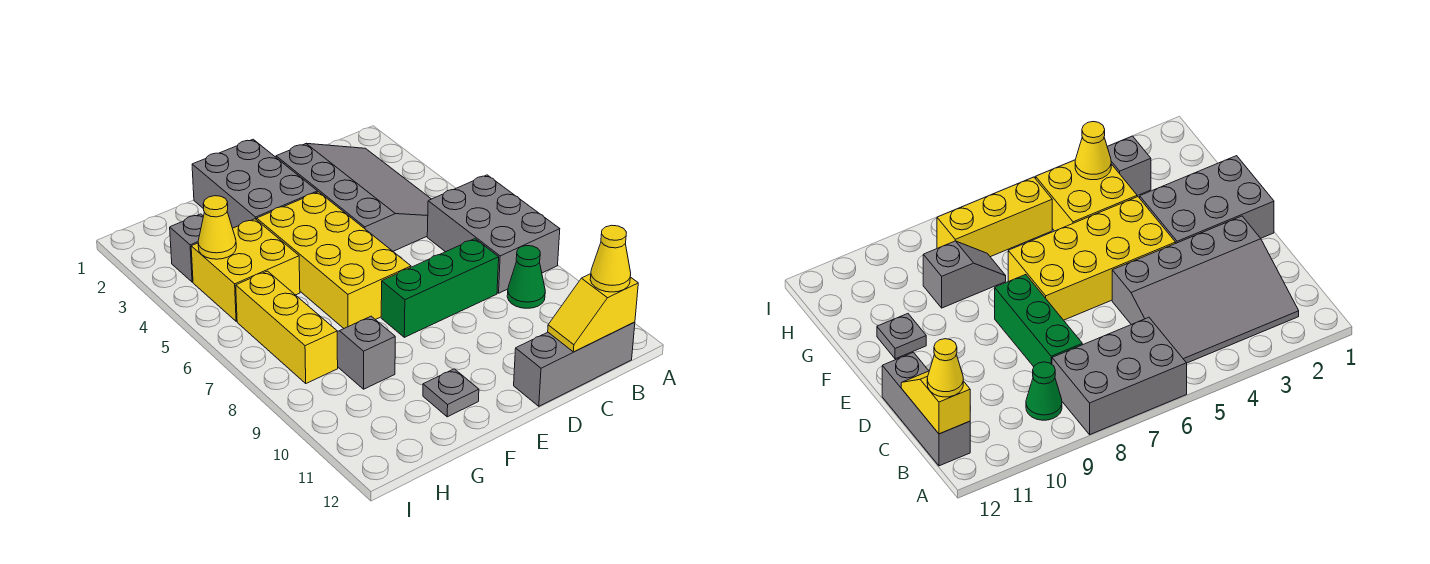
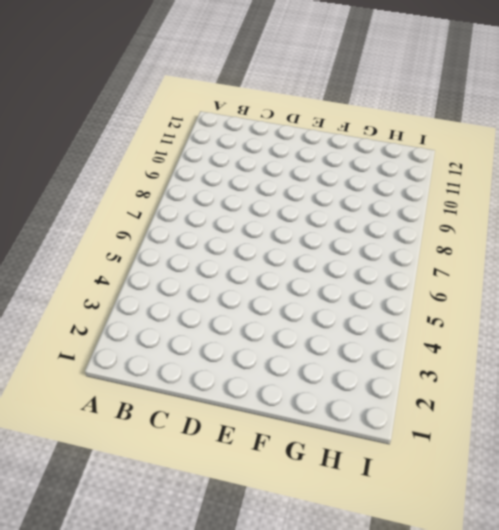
none -> grey 2x3 brick [427,175,560,293]
none -> grey 3x4 slope [276,143,431,251]
none -> green 1x1 cone [507,246,545,308]

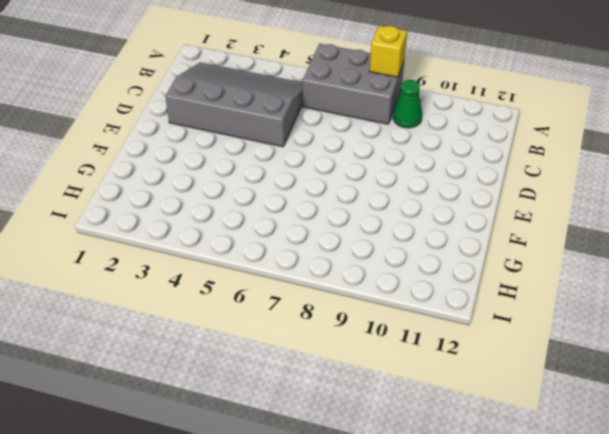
yellow 1x1 brick [370,26,407,77] -> none
none -> grey 1x3 brick [514,322,635,406]
none -> green 1x3 brick [381,239,499,337]
none -> grey 2x3 brick [192,139,318,228]

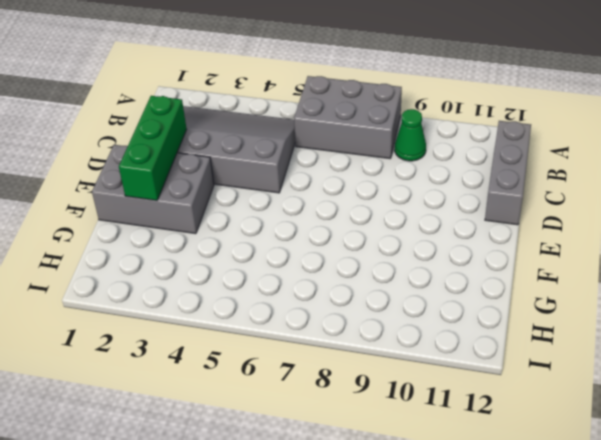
green 1x3 brick [119,96,187,200] -> green 1x3 brick moved to [381,239,499,337]
none -> yellow 2x4 brick [257,192,411,328]
none -> grey 1x1 plate [423,369,479,417]
none -> yellow 2x2 brick [191,219,300,321]

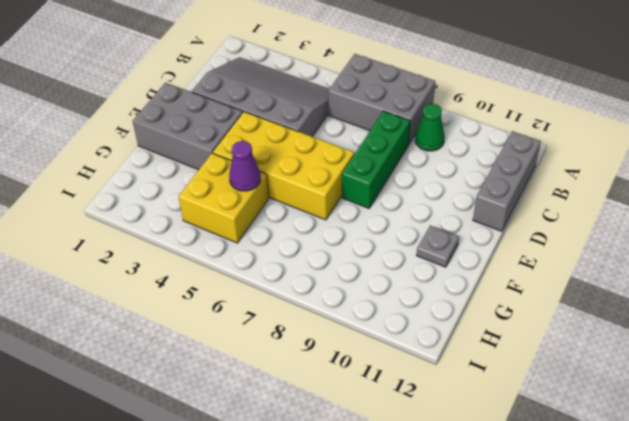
purple 1x1 cone [229,141,261,191] -> none
none -> grey 1x2 slope [337,316,395,389]
none -> grey 1x1 brick [170,214,203,282]
none -> yellow 1x3 brick [236,271,338,383]

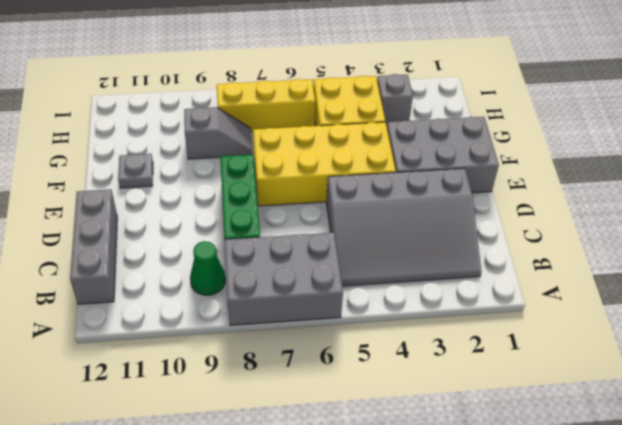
none -> yellow 1x2 slope [548,274,638,352]
none -> yellow 1x1 cone [198,196,236,259]
none -> yellow 1x1 cone [590,225,631,292]

